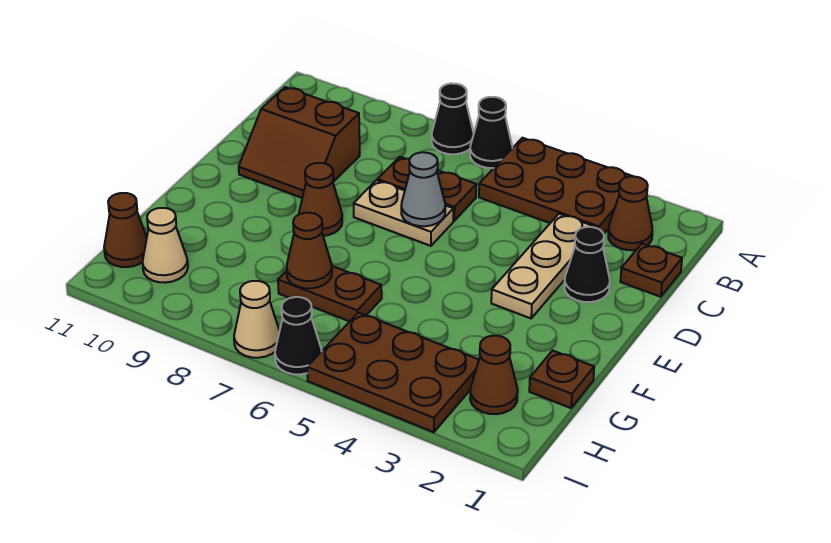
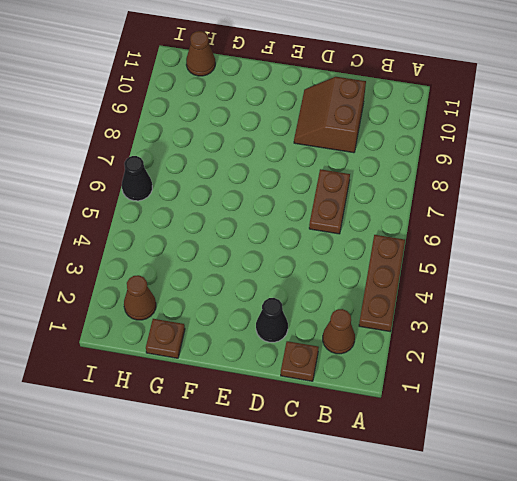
brown 1x3 plate [359,235,405,331] -> brown 2x3 plate [479,138,634,234]
none -> black 1x1 cone [470,97,512,168]
none -> black 1x1 cone [432,83,474,154]
none -> tan 1x3 plate [491,214,598,318]

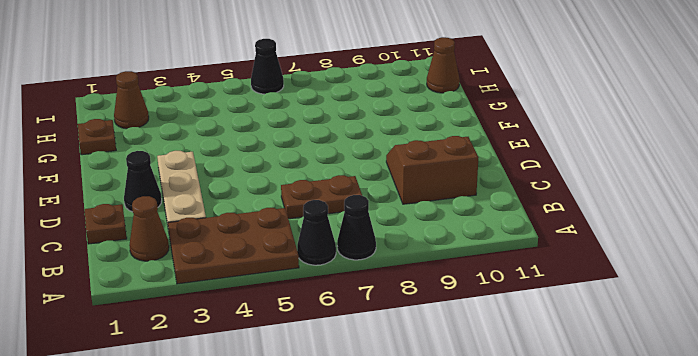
none -> tan 1x2 plate [354,180,453,246]
none -> brown 1x1 cone [299,163,342,236]
none -> brown 1x2 plate [278,266,382,321]

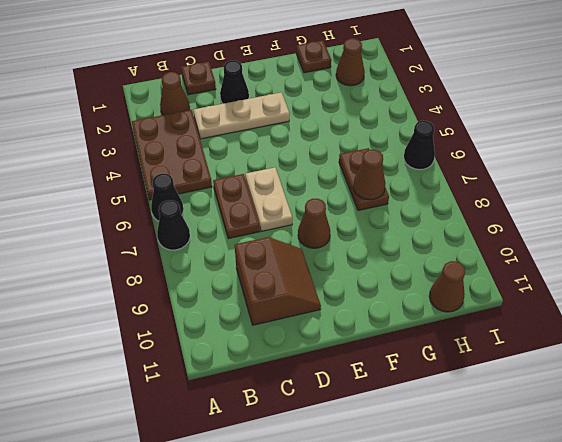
none -> brown 2x3 plate [307,313,479,432]
none -> tan 1x1 cone [142,208,188,283]
none -> tan 1x1 cone [234,281,280,358]

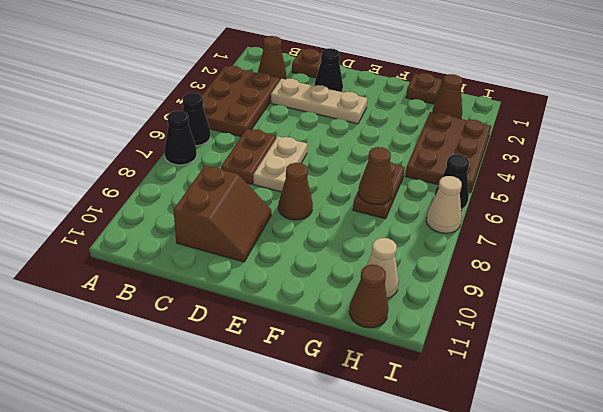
none -> grey 1x1 cone [401,152,445,226]

